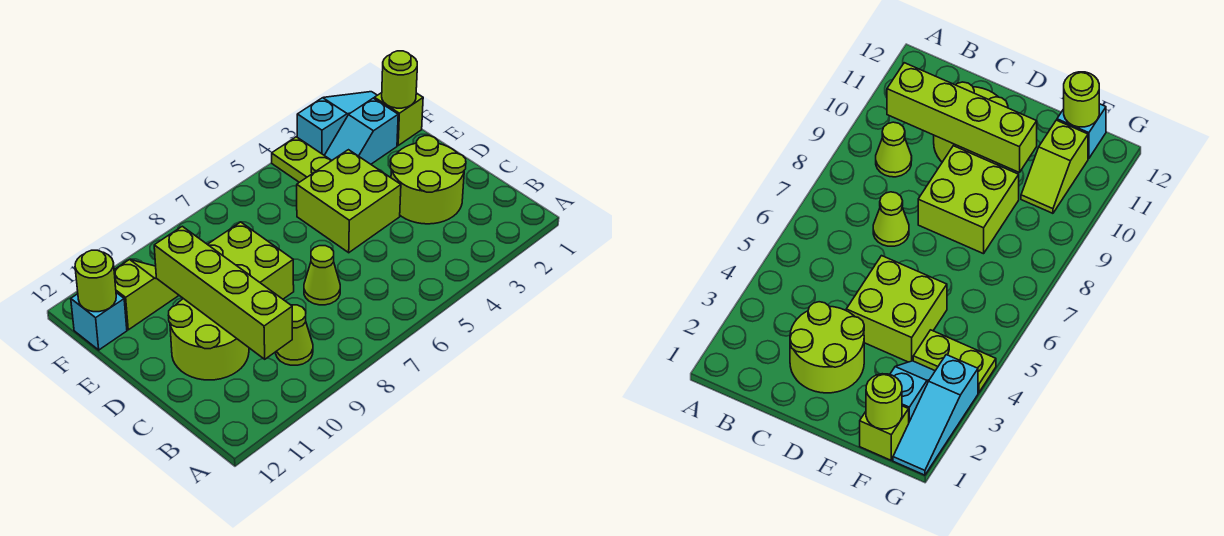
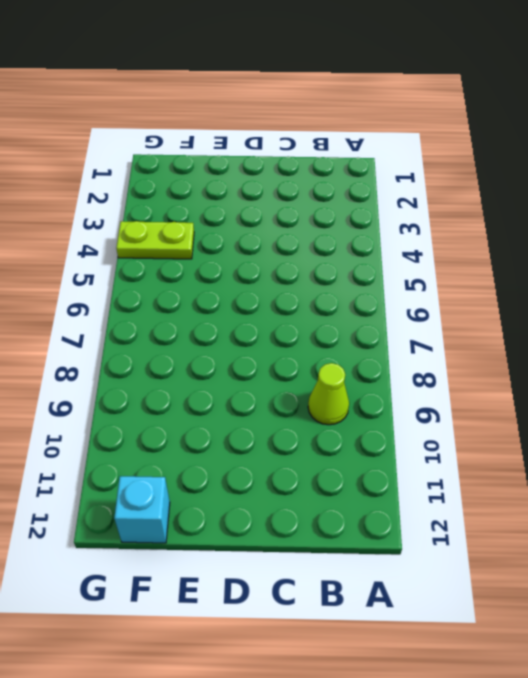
none -> lime 2x2 round brick [391,136,466,224]
none -> lime 1x1 cone [304,246,340,305]
none -> lime 2x2 round brick [169,299,249,380]

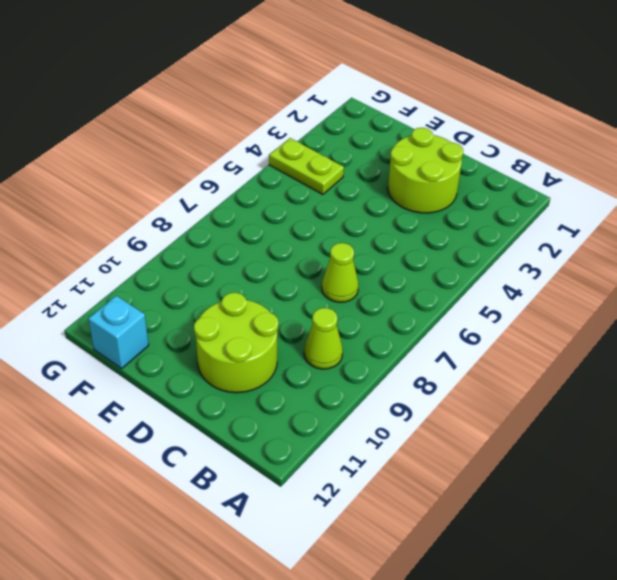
none -> lime 2x2 brick [297,150,401,253]
none -> lime 2x2 brick [208,222,294,299]
none -> lime 1x1 brick [374,93,423,145]

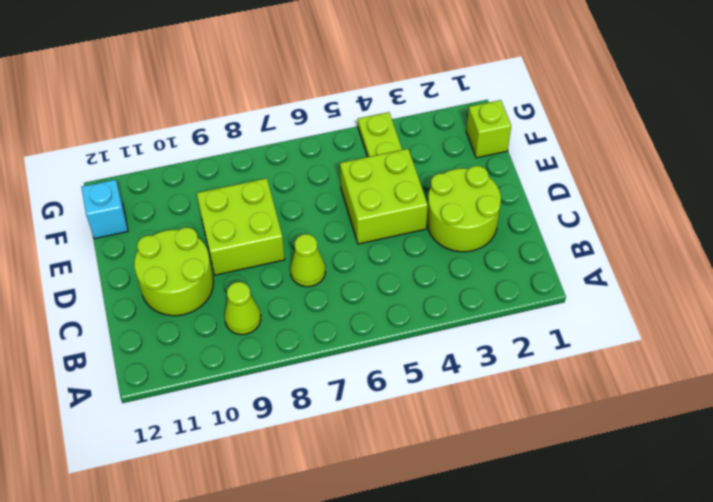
none -> cyan 1x2 slope [324,98,398,164]
none -> lime 1x2 slope [114,259,179,330]
none -> cyan 1x3 slope [297,92,377,155]

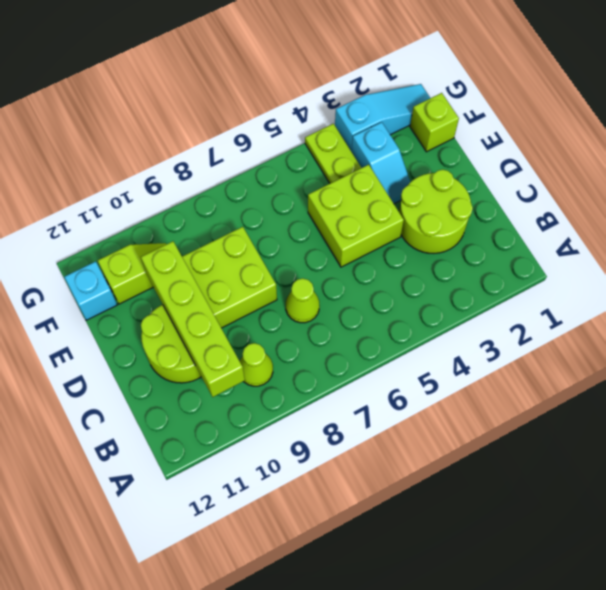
cyan 1x2 slope [352,122,410,204] -> cyan 1x2 slope turned to [324,98,398,164]
none -> lime 1x1 round brick [382,51,417,108]
none -> lime 1x1 round brick [75,250,116,312]

